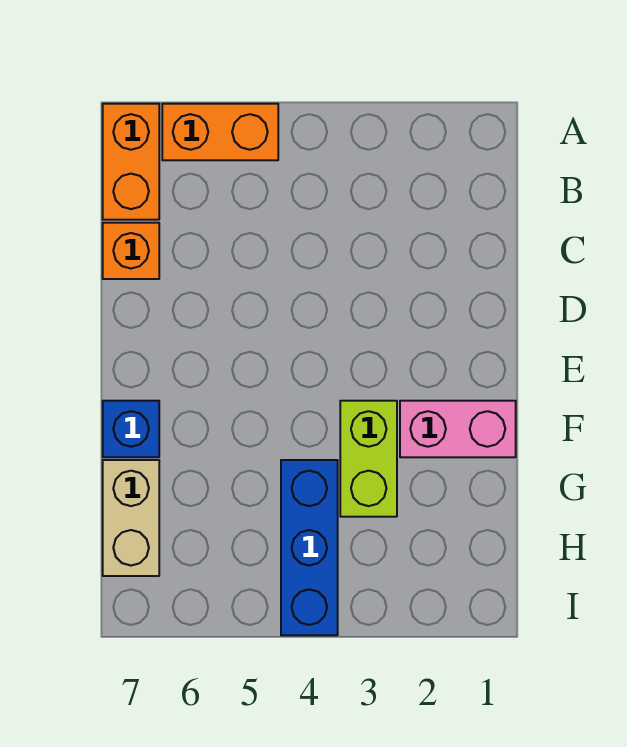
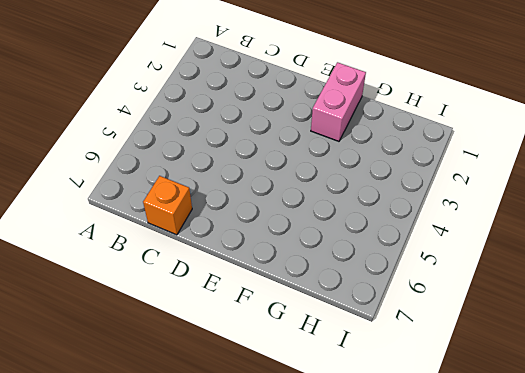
none -> orange 1x2 brick [162,104,278,160]
none -> orange 1x2 brick [103,104,159,220]

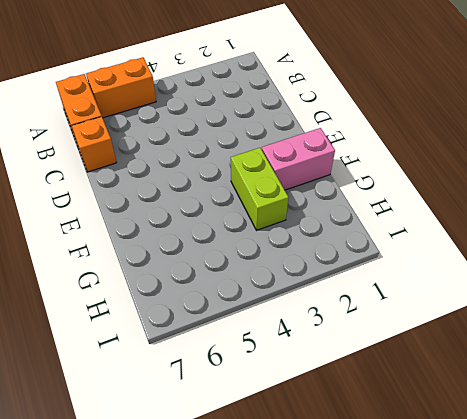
none -> blue 1x1 brick [103,401,159,457]
none -> blue 1x3 brick [281,460,338,635]

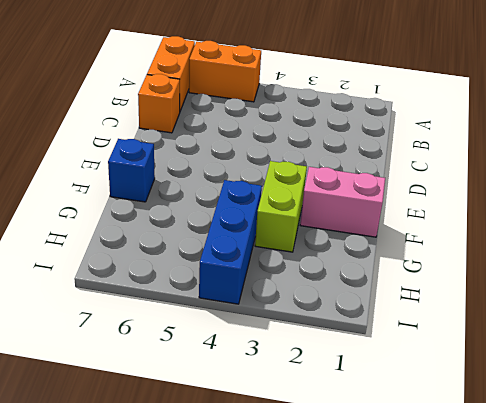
none -> tan 1x2 brick [103,460,159,576]

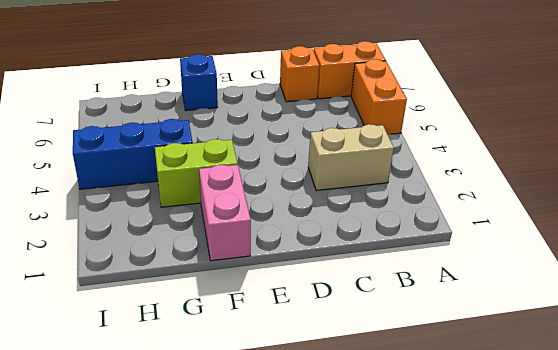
tan 1x2 brick [308,124,394,191] -> tan 1x2 brick moved to [103,460,159,576]

